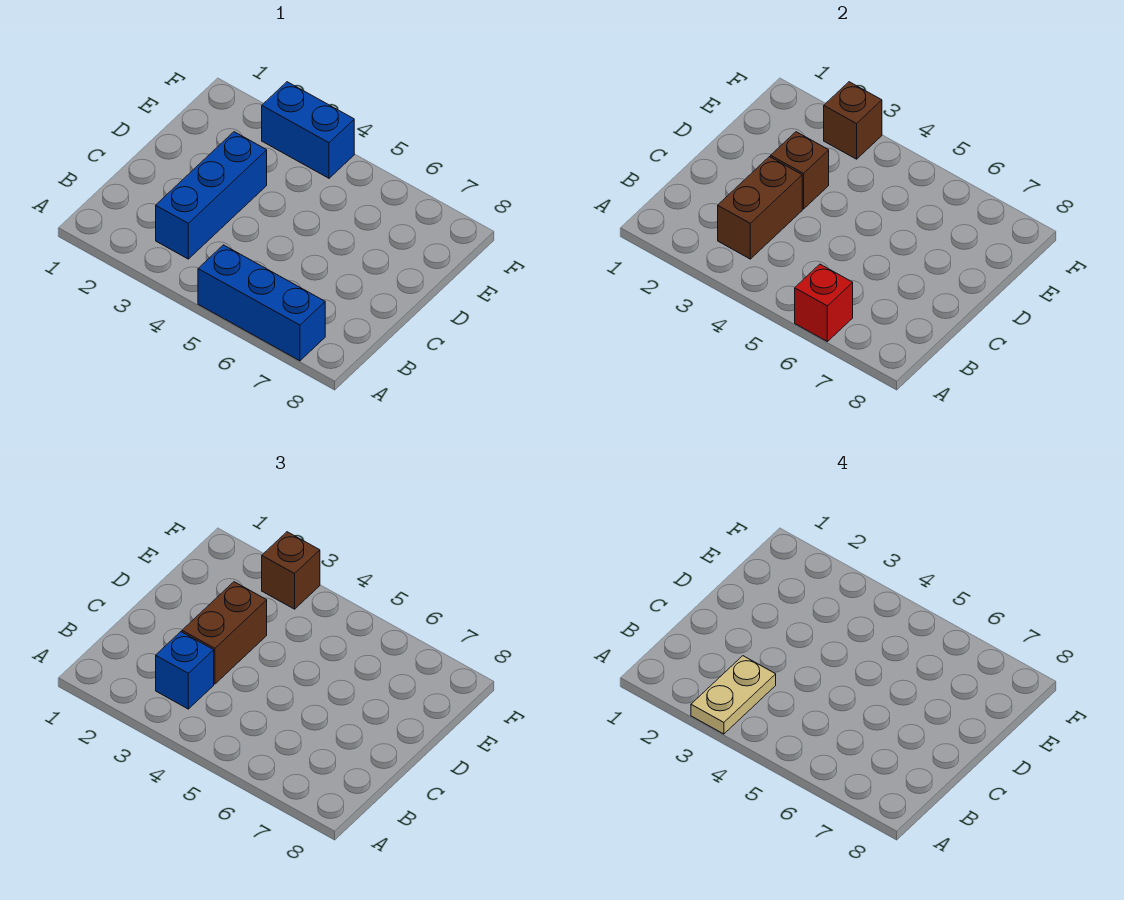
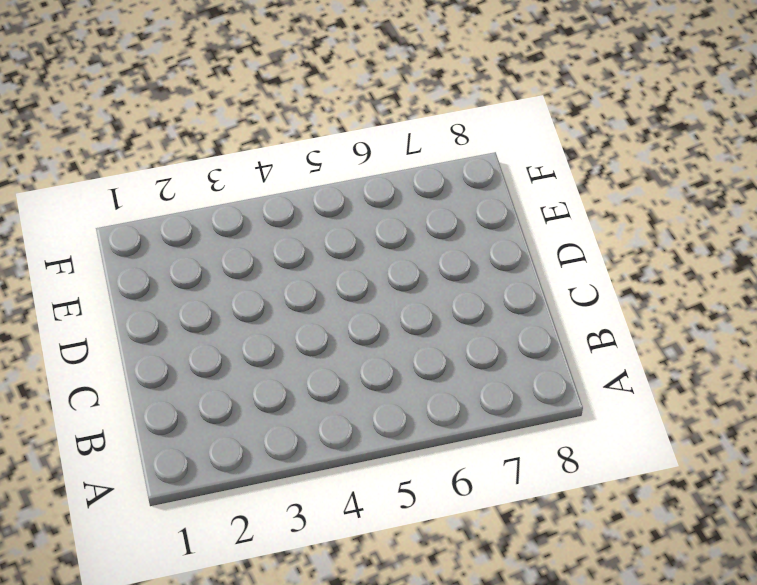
none -> blue 1x3 brick [198,245,325,361]
none -> blue 1x3 brick [156,132,267,259]

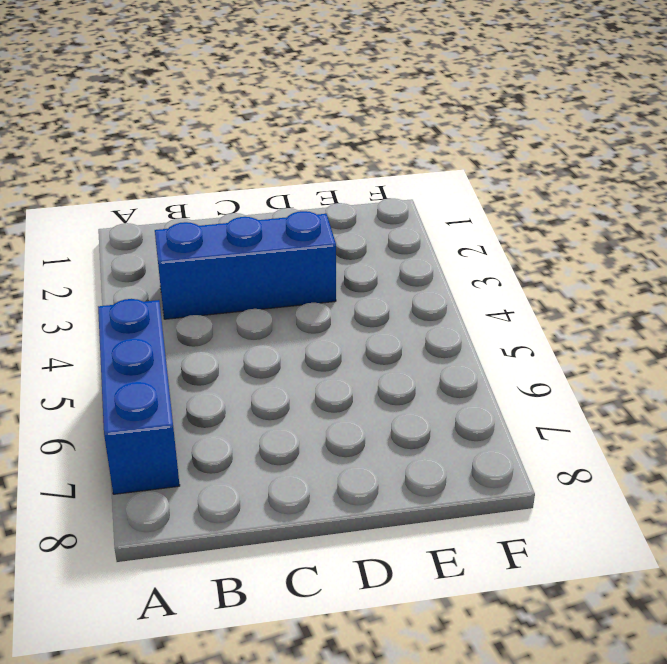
none -> blue 1x2 brick [262,82,354,178]
none -> red 1x1 brick [795,264,853,341]

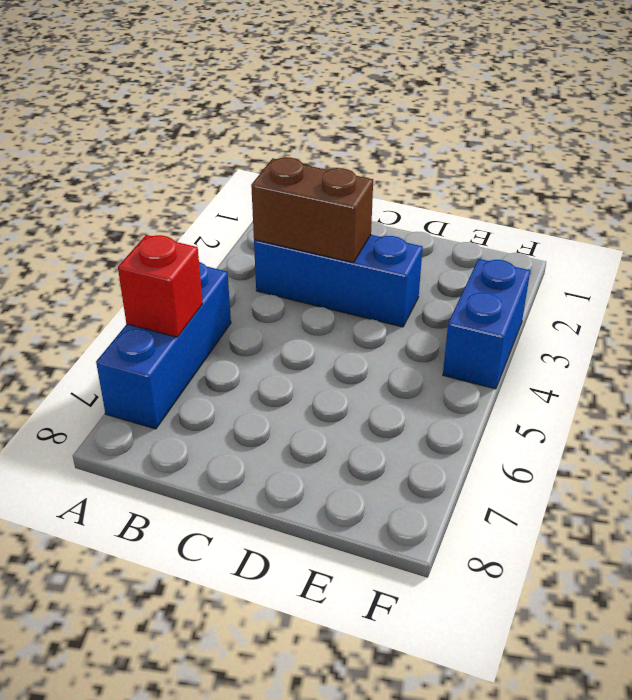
none -> brown 1x1 brick [771,132,829,209]
none -> brown 1x1 brick [824,82,882,159]

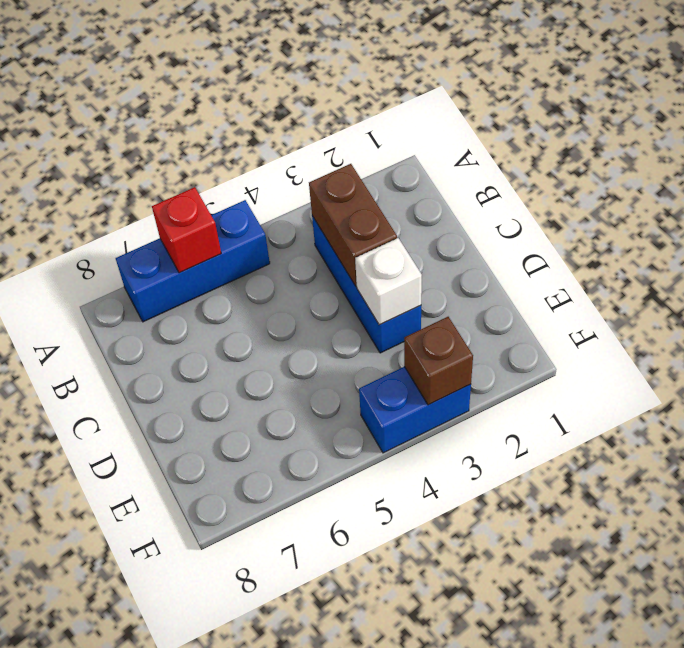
white 1x1 brick [355,238,422,325] -> brown 1x1 brick [771,132,829,209]
none -> blue 1x1 brick [156,632,214,709]
none -> brown 1x2 brick [182,582,267,684]

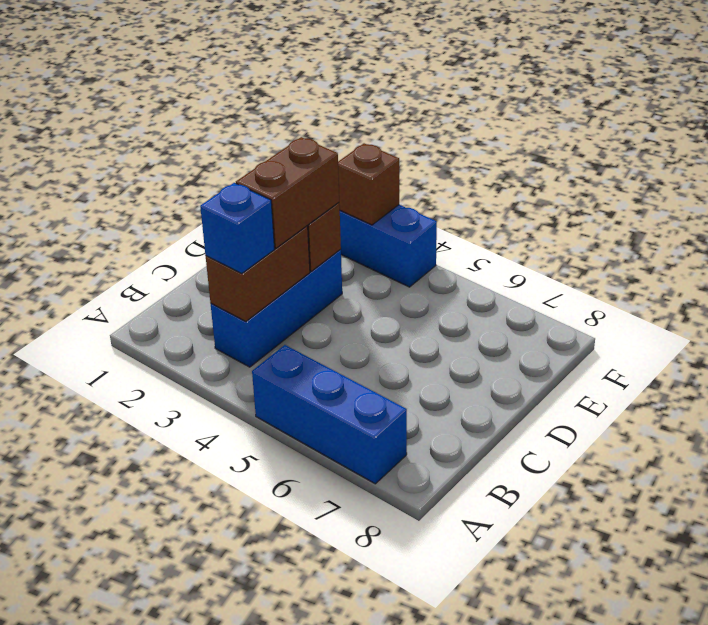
none -> red 1x1 brick [795,264,853,341]
none -> brown 1x1 brick [262,532,320,609]

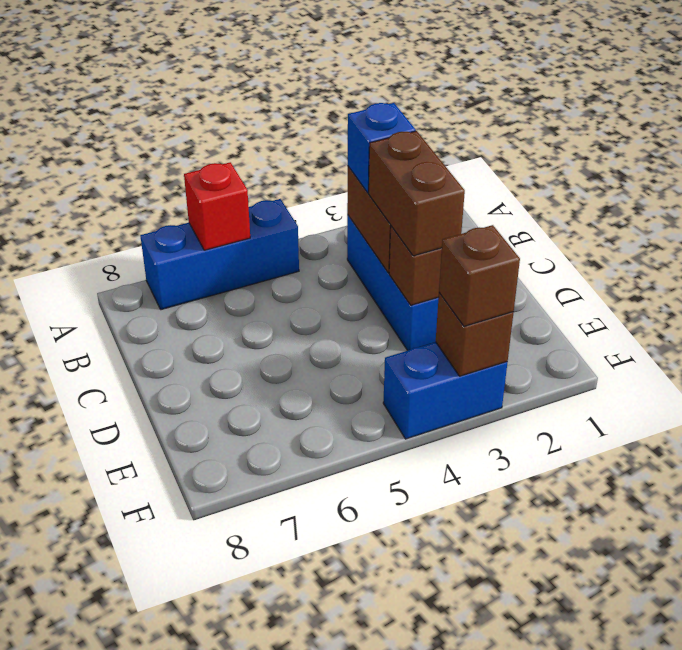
none -> tan 1x2 plate [691,656,776,734]

